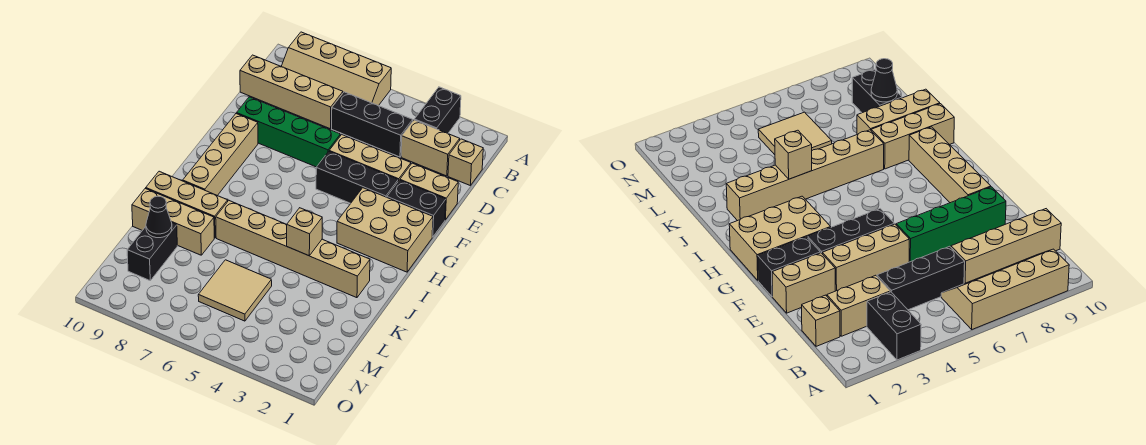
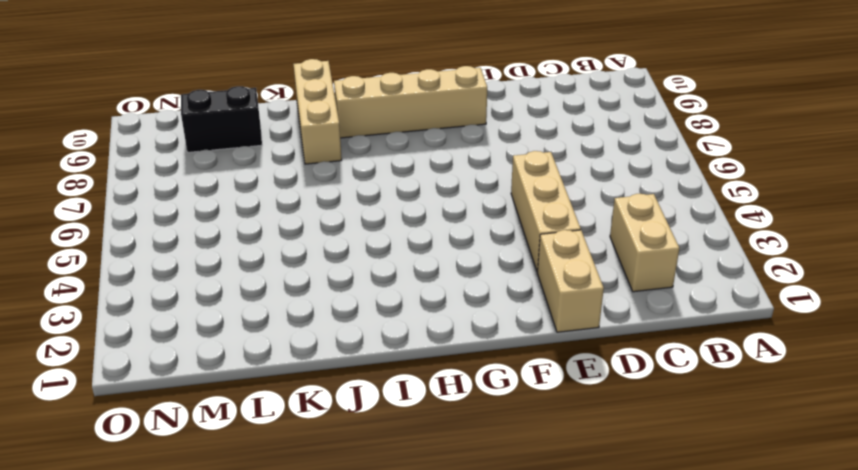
none -> black 1x2 brick [414,87,461,134]
none -> tan 2x4 slope [281,32,391,106]
none -> tan 1x1 brick [448,139,483,185]

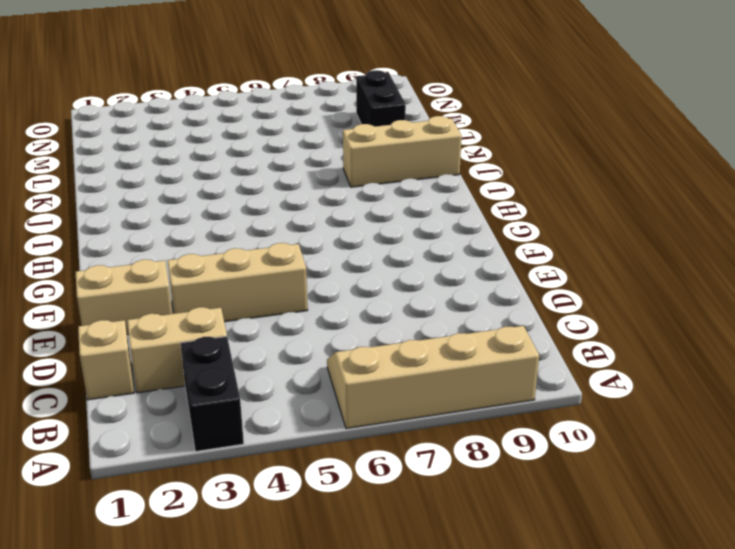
none -> black 1x3 brick [332,92,413,157]
none -> tan 1x4 brick [240,55,343,129]
none -> green 1x4 brick [237,97,340,167]

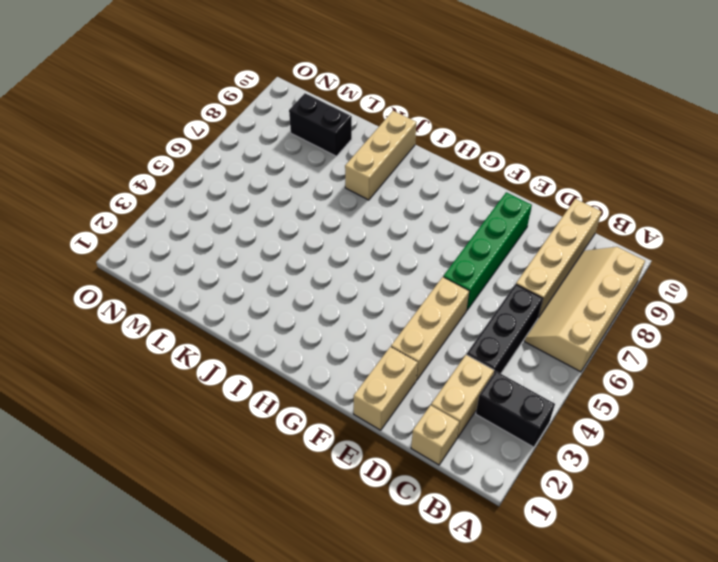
none -> black 1x2 brick [387,180,446,237]
none -> black 1x3 brick [316,152,398,203]
none -> tan 1x4 brick [183,114,258,196]

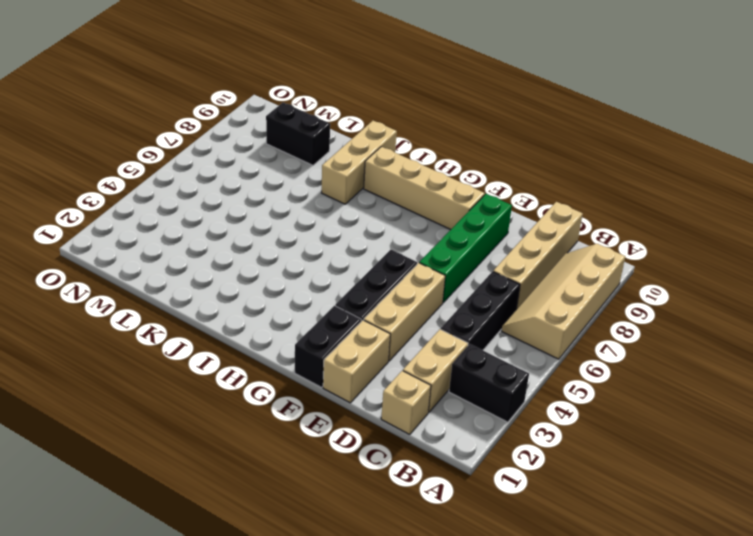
none -> tan 2x3 brick [337,188,433,272]
none -> tan 1x6 brick [216,201,370,298]
none -> tan 1x3 brick [132,188,214,255]

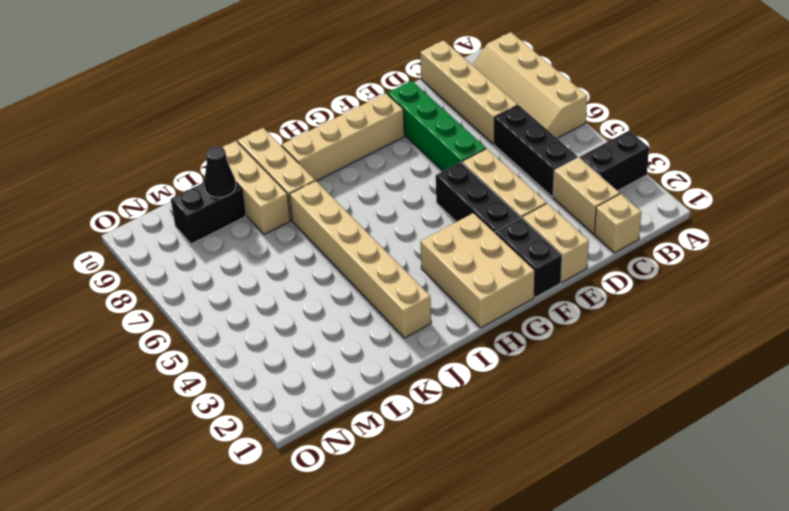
none -> tan 2x2 tile [198,260,272,321]
none -> tan 1x1 brick [287,208,322,256]

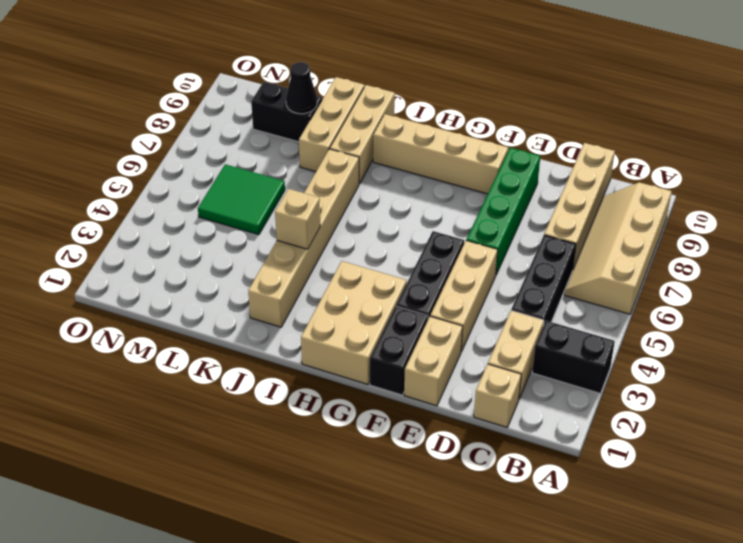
green 2x2 tile [198,164,285,235] -> tan 2x2 tile [198,260,272,321]

